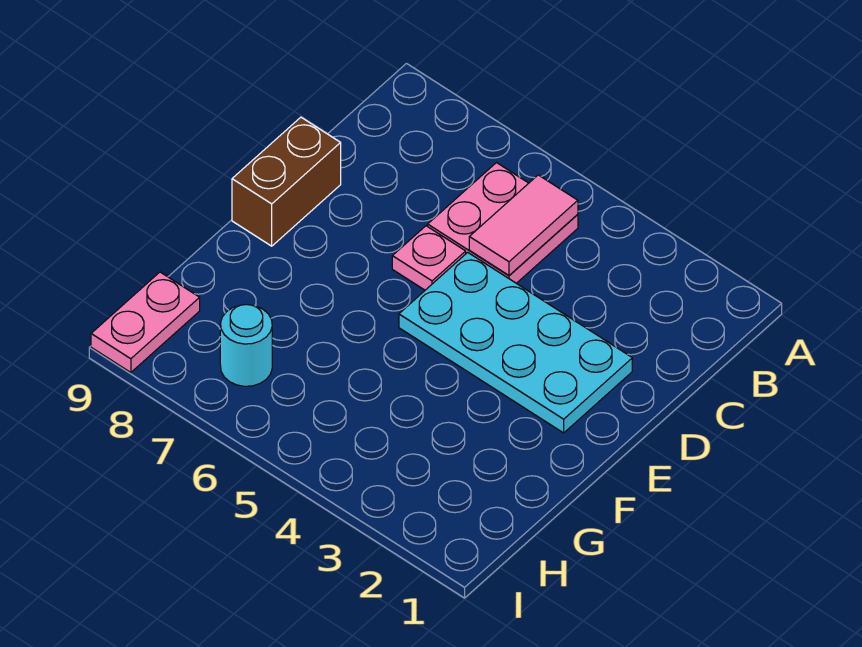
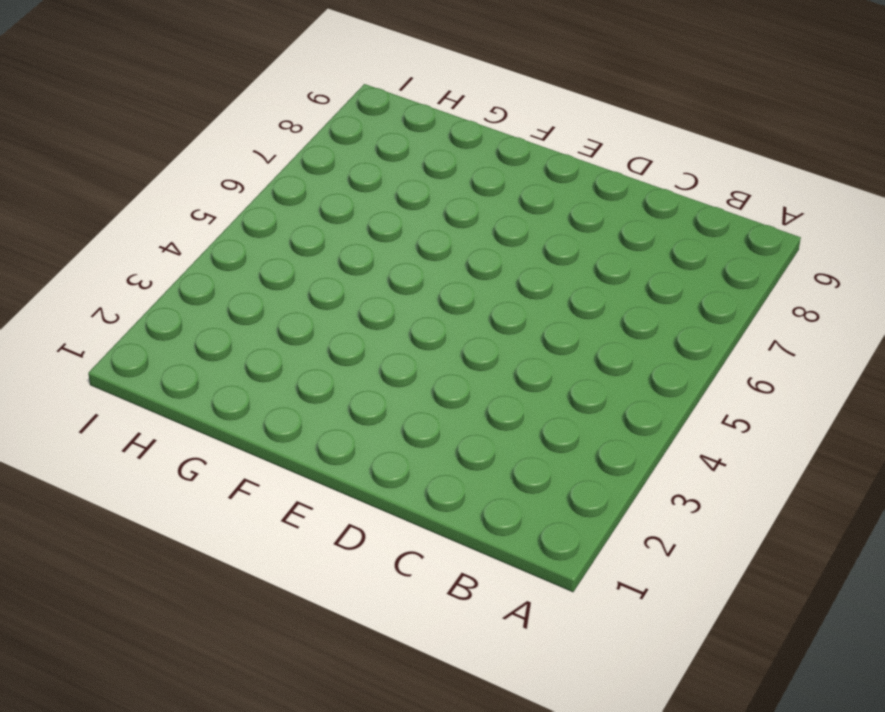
none -> pink 2x2 plate [428,163,578,283]
none -> cyan 2x4 plate [399,252,632,433]

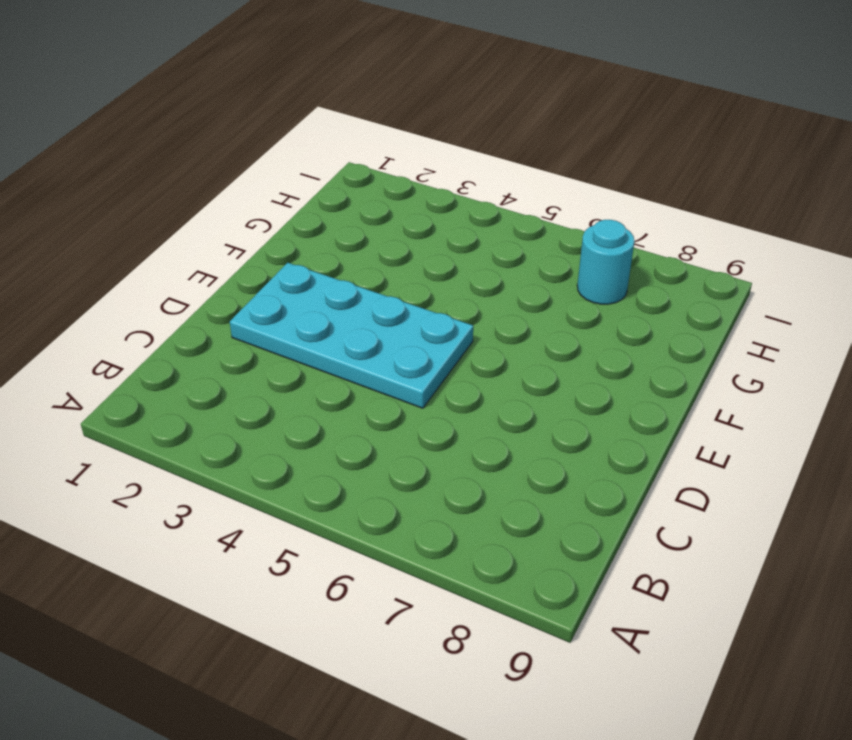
none -> pink 2x2 plate [428,163,578,283]
none -> pink 1x1 plate [392,226,466,290]

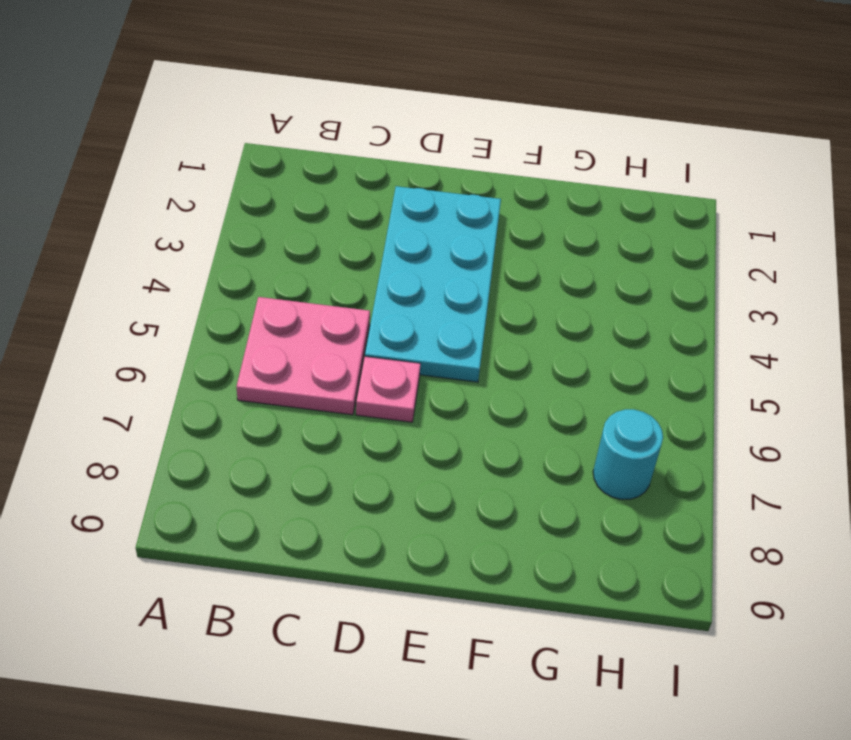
none -> brown 1x2 brick [232,117,341,246]
none -> pink 1x2 plate [91,272,200,373]

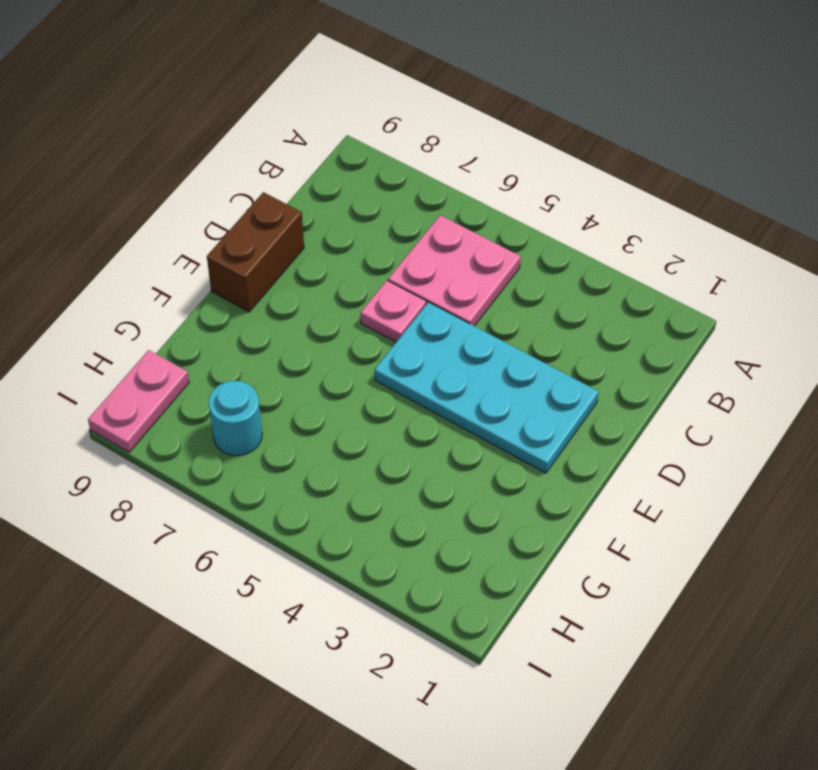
none -> pink 1x2 tile [469,175,578,275]

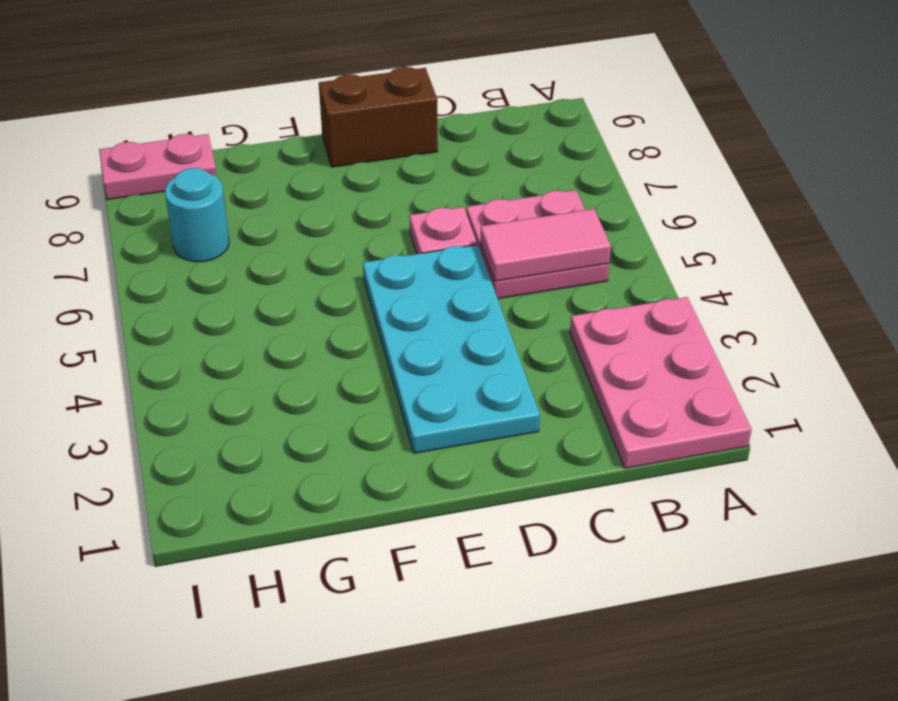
pink 2x3 plate [570,297,752,468] -> none

